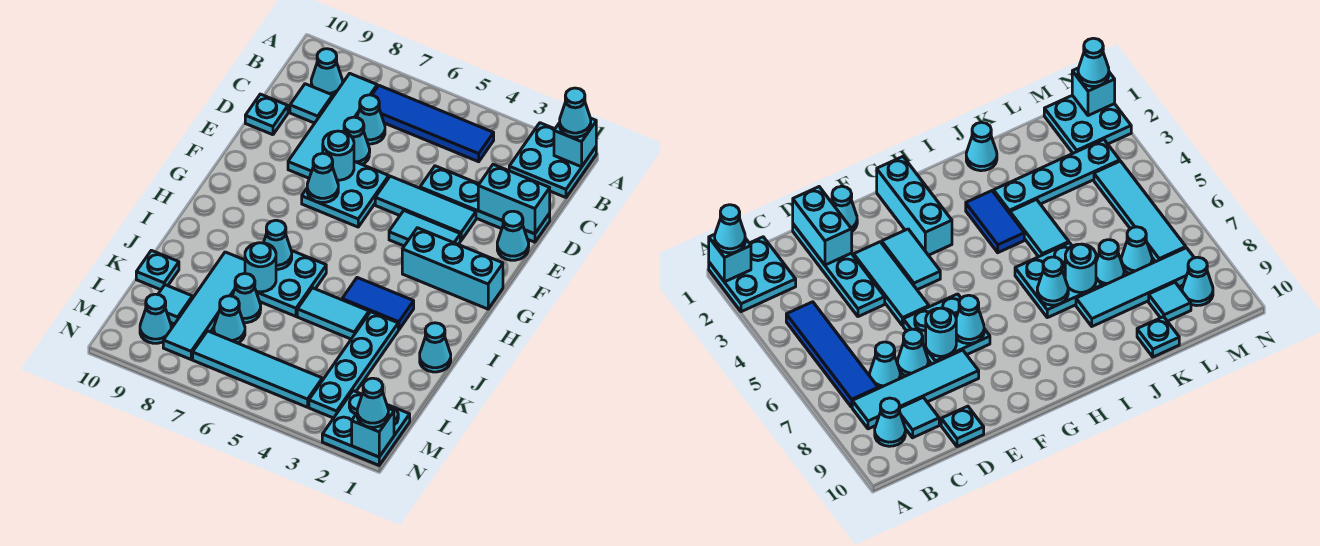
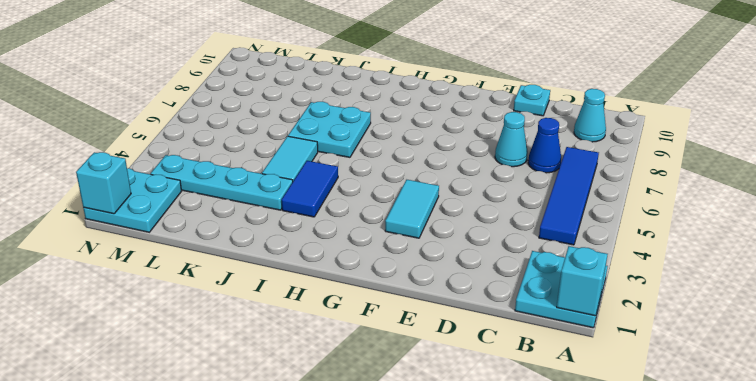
blue 1x1 cone [528,118,561,173] -> cyan 1x1 cone [357,95,385,144]
none -> cyan 1x4 tile [288,74,377,178]
none -> cyan 1x1 tile [290,84,333,123]
none -> cyan 1x4 plate [420,166,550,242]
none -> cyan 1x1 cone [497,211,529,260]

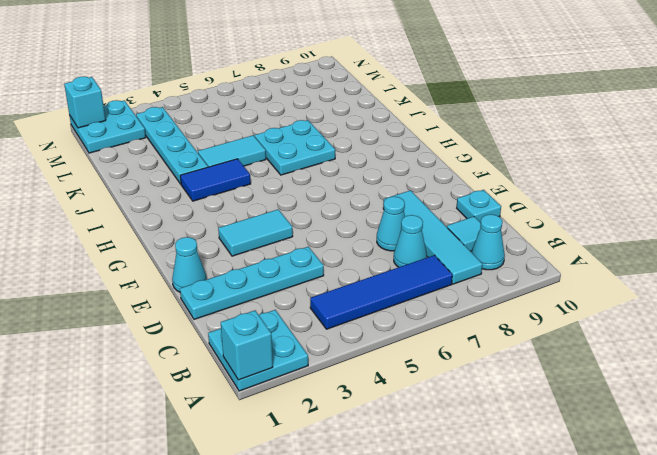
none -> cyan 1x3 tile [375,176,476,241]
none -> cyan 2x2 plate [302,161,389,227]
none -> cyan 1x3 brick [402,228,503,309]
none -> cyan 1x1 cone [420,323,451,372]

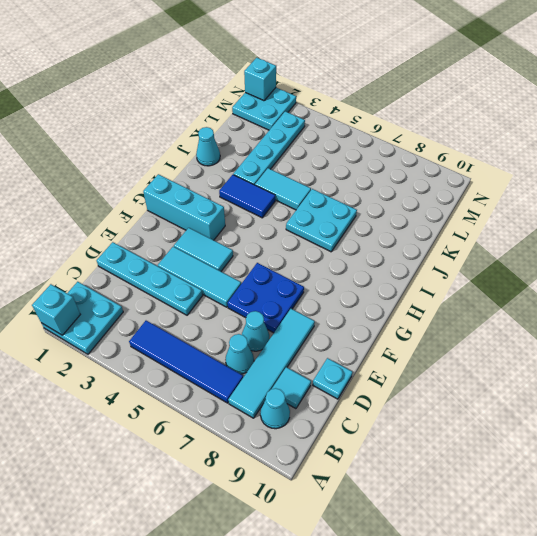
blue 2x2 plate [228,263,304,333] -> cyan 2x2 plate [302,161,389,227]
none -> cyan 1x1 cone [497,211,529,260]
none -> cyan 1x4 tile [163,252,245,359]
none -> cyan 1x1 cone [232,273,261,323]
none -> cyan 1x1 plate [136,250,179,290]

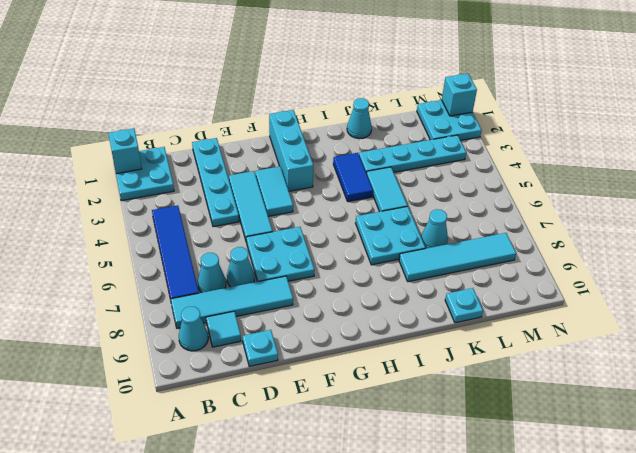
none -> cyan 1x1 cone [497,211,529,260]
none -> cyan 1x1 cone [214,296,245,343]
none -> cyan 1x1 tile [158,285,192,324]
none -> cyan 1x4 tile [193,331,322,407]

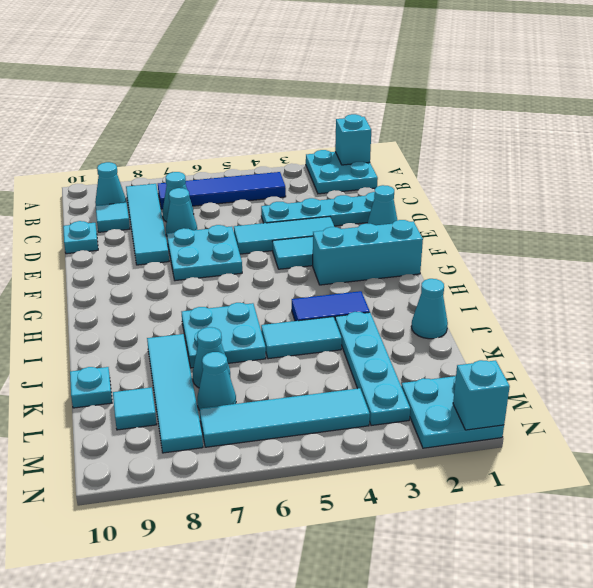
none -> cyan 1x1 cone [140,294,171,343]
none -> cyan 1x2 brick [478,164,550,234]
none -> cyan 1x1 round brick [323,131,354,180]
none -> cyan 1x1 cone [307,153,338,203]

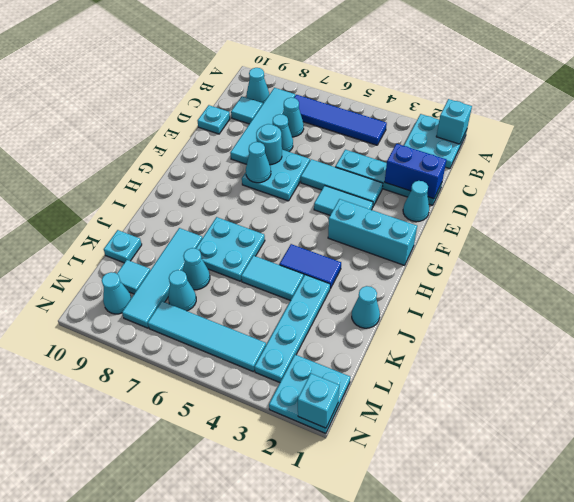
blue 1x2 brick [385,143,447,199] -> cyan 1x2 brick [478,164,550,234]
none -> cyan 1x1 cone [264,220,292,269]
none -> cyan 1x1 round brick [245,243,276,292]
none -> cyan 1x1 cone [560,88,591,137]
none -> cyan 1x1 cone [357,378,388,427]

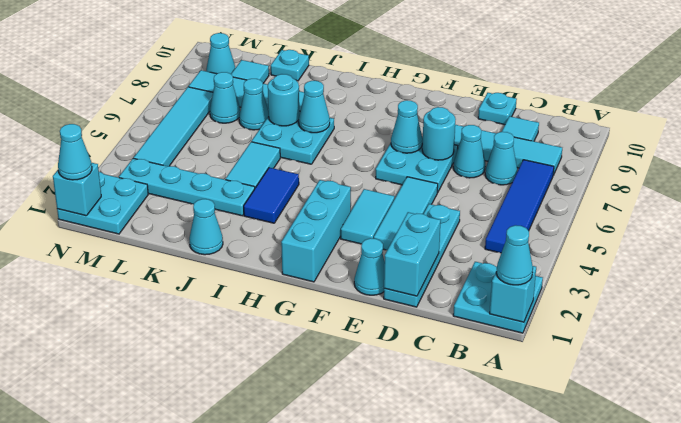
none -> cyan 1x1 cone [311,49,342,96]

